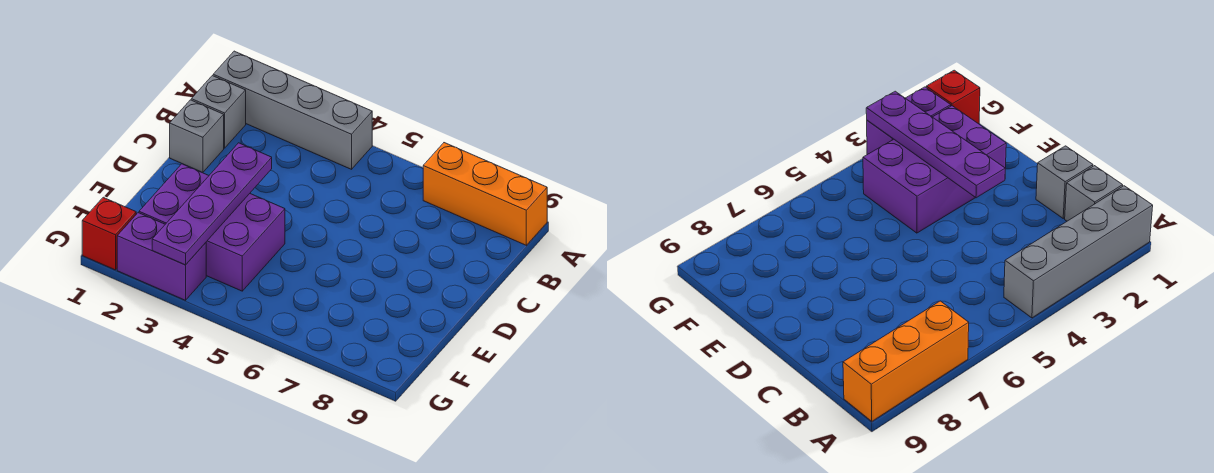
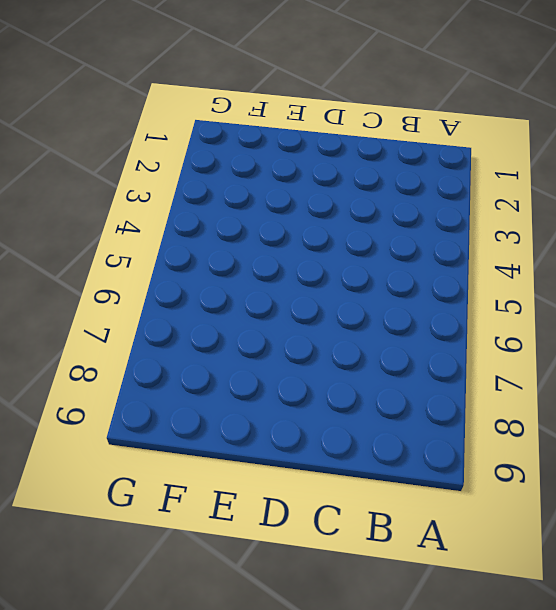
none -> grey 1x4 brick [213,51,372,169]
none -> orange 1x3 brick [423,143,547,245]

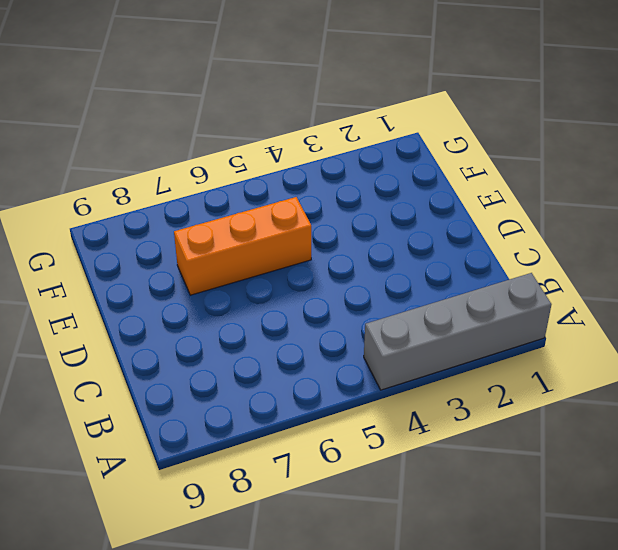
orange 1x3 brick [174,197,311,295] -> orange 1x3 brick moved to [423,143,547,245]
none -> grey 1x1 brick [191,76,246,148]
none -> grey 1x1 brick [170,100,224,173]

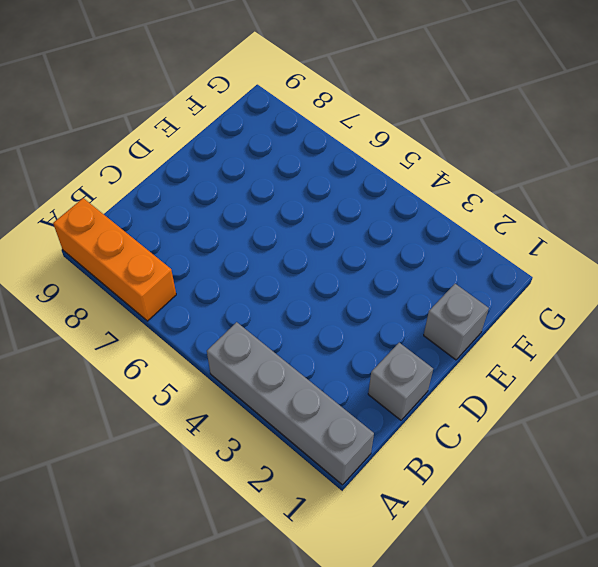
grey 1x1 brick [424,284,489,360] -> grey 1x1 brick moved to [191,76,246,148]
none -> purple 2x3 brick [139,164,285,291]
none -> red 1x1 brick [82,197,136,270]

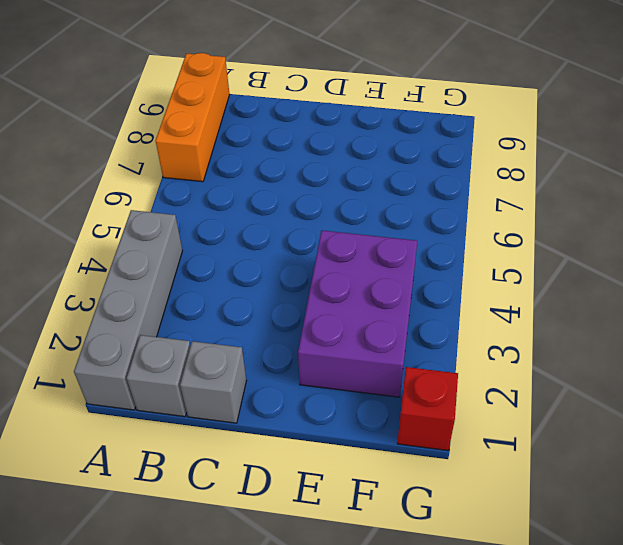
none -> purple 1x2 brick [117,213,206,300]
none -> purple 1x4 plate [152,143,272,265]

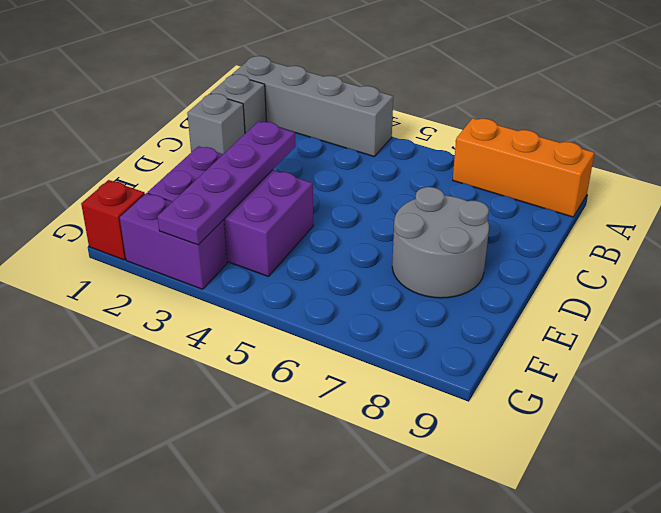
grey 2x2 round brick [392,187,489,298] -> none

